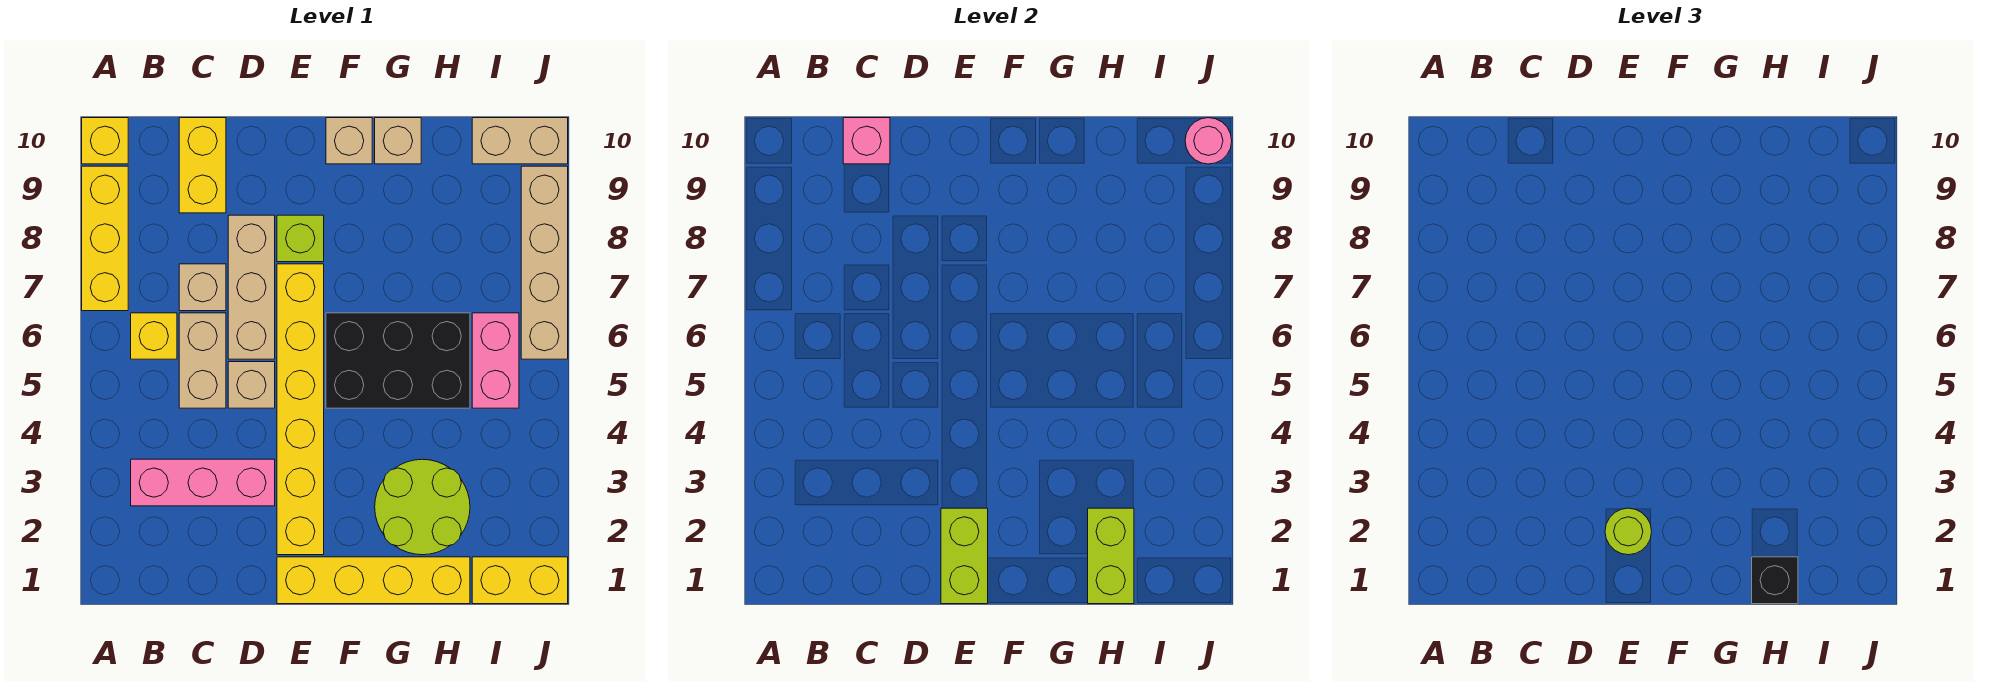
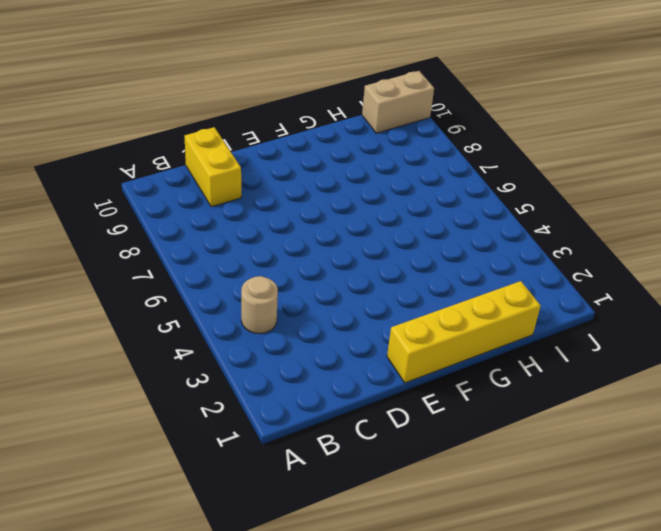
tan 1x1 round brick [241,276,278,334] -> none
none -> yellow 1x3 brick [82,166,128,311]
none -> yellow 1x1 brick [82,118,128,164]
none -> pink 1x3 brick [131,459,275,506]

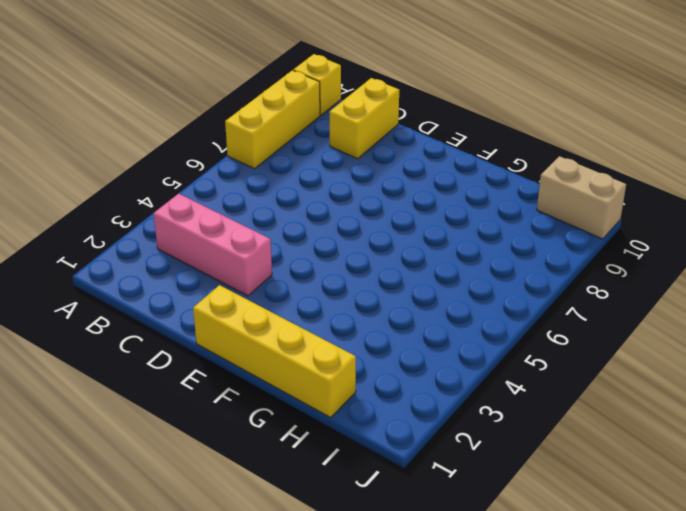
none -> yellow 1x1 brick [131,313,177,359]
none -> tan 1x2 brick [179,313,226,408]
none -> tan 1x1 brick [179,264,226,311]

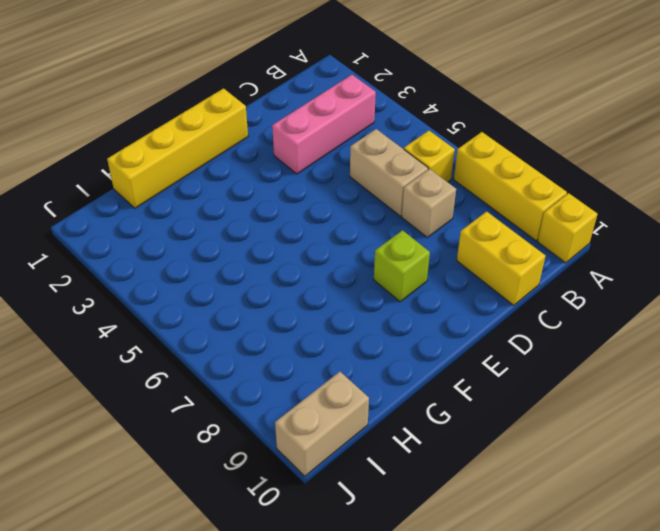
none -> tan 1x1 brick [228,362,275,408]
none -> tan 1x3 brick [228,215,275,359]
none -> yellow 1x6 brick [277,264,324,555]

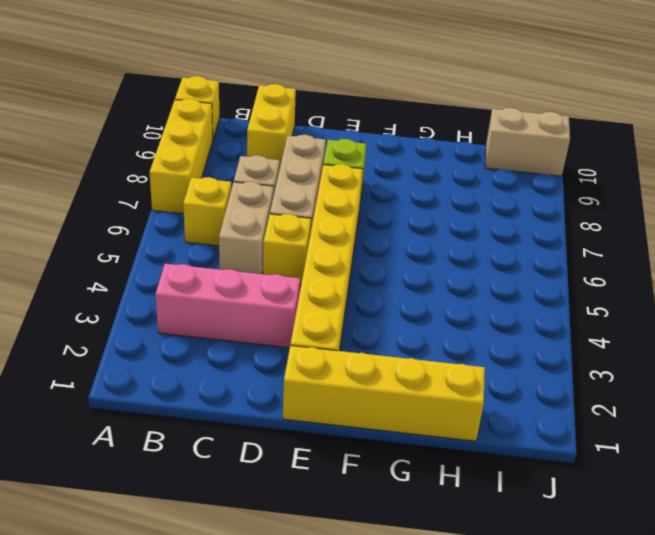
yellow 1x1 brick [263,214,311,284] -> tan 1x1 brick [228,362,275,408]
none -> black 2x3 brick [326,313,470,408]
none -> tan 1x1 brick [326,118,372,164]
none -> lime 2x2 round brick [375,459,470,555]

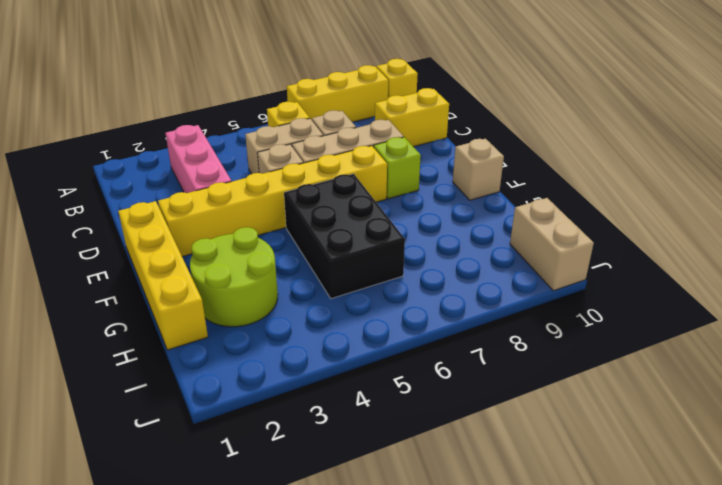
none -> tan 1x1 brick [375,118,421,164]
none -> yellow 1x2 brick [472,557,568,604]
none -> pink 1x2 brick [472,313,519,408]

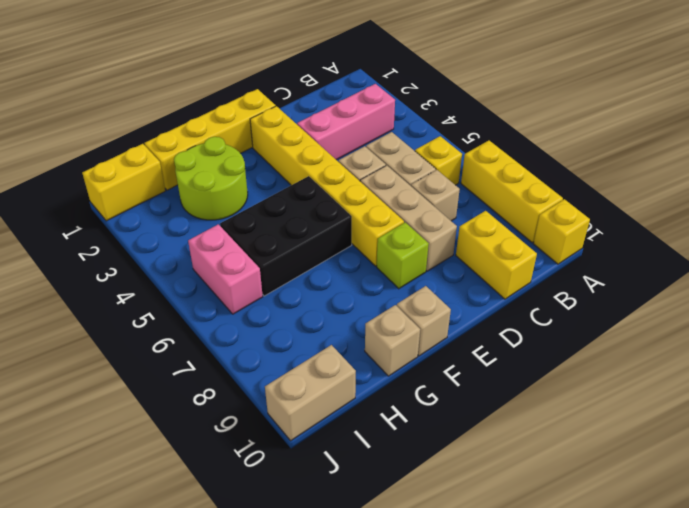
none -> tan 1x4 brick [521,166,568,359]
none -> pink 1x1 brick [843,118,890,164]
none -> lime 1x2 brick [941,508,988,604]

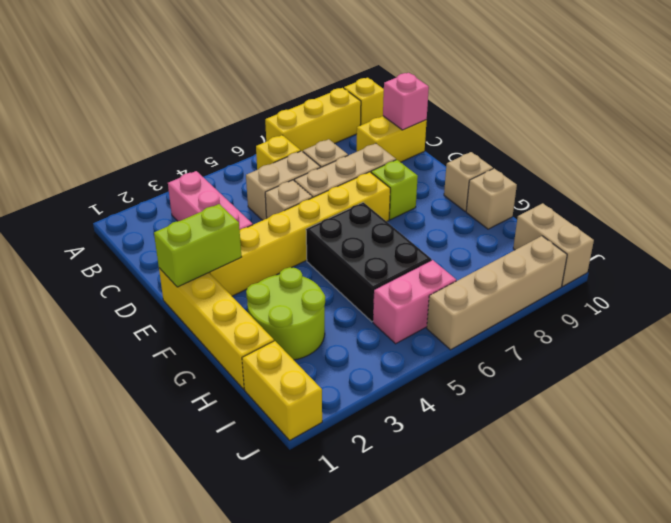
none -> lime 1x2 brick [1088,508,1134,604]
none -> pink 1x1 round brick [1185,118,1232,164]
none -> lime 1x1 round brick [1605,508,1652,555]

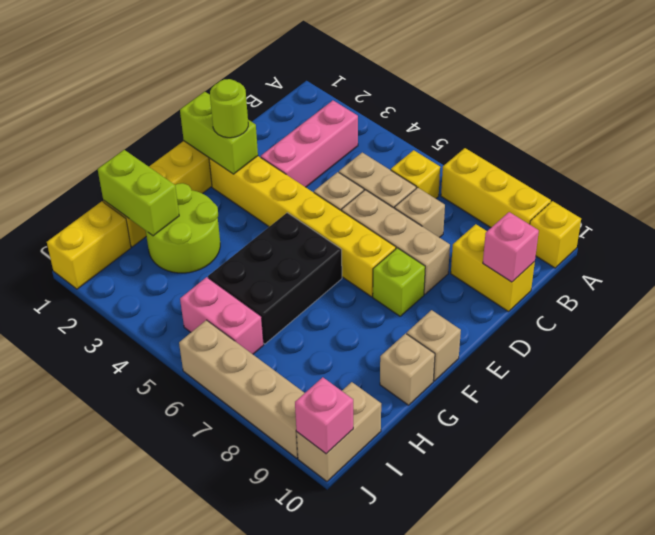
pink 1x1 brick [295,377,353,454] -> pink 1x1 round brick [1185,118,1232,164]
none -> black 1x1 brick [1752,557,1798,604]

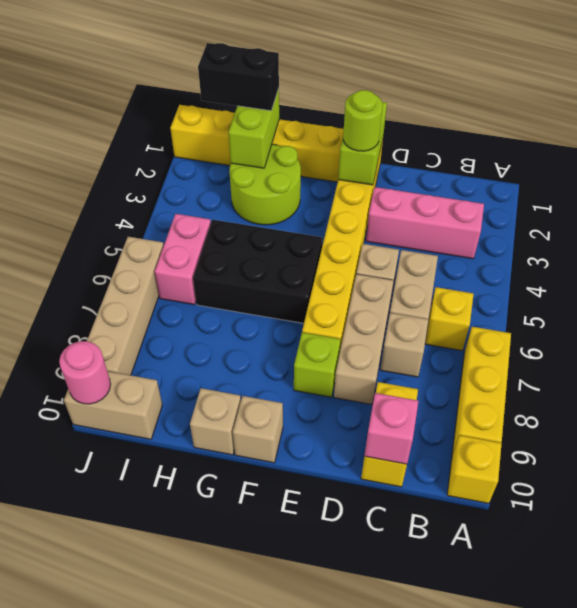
black 1x2 brick [198,43,279,111] -> black 1x1 brick [1752,557,1798,604]

